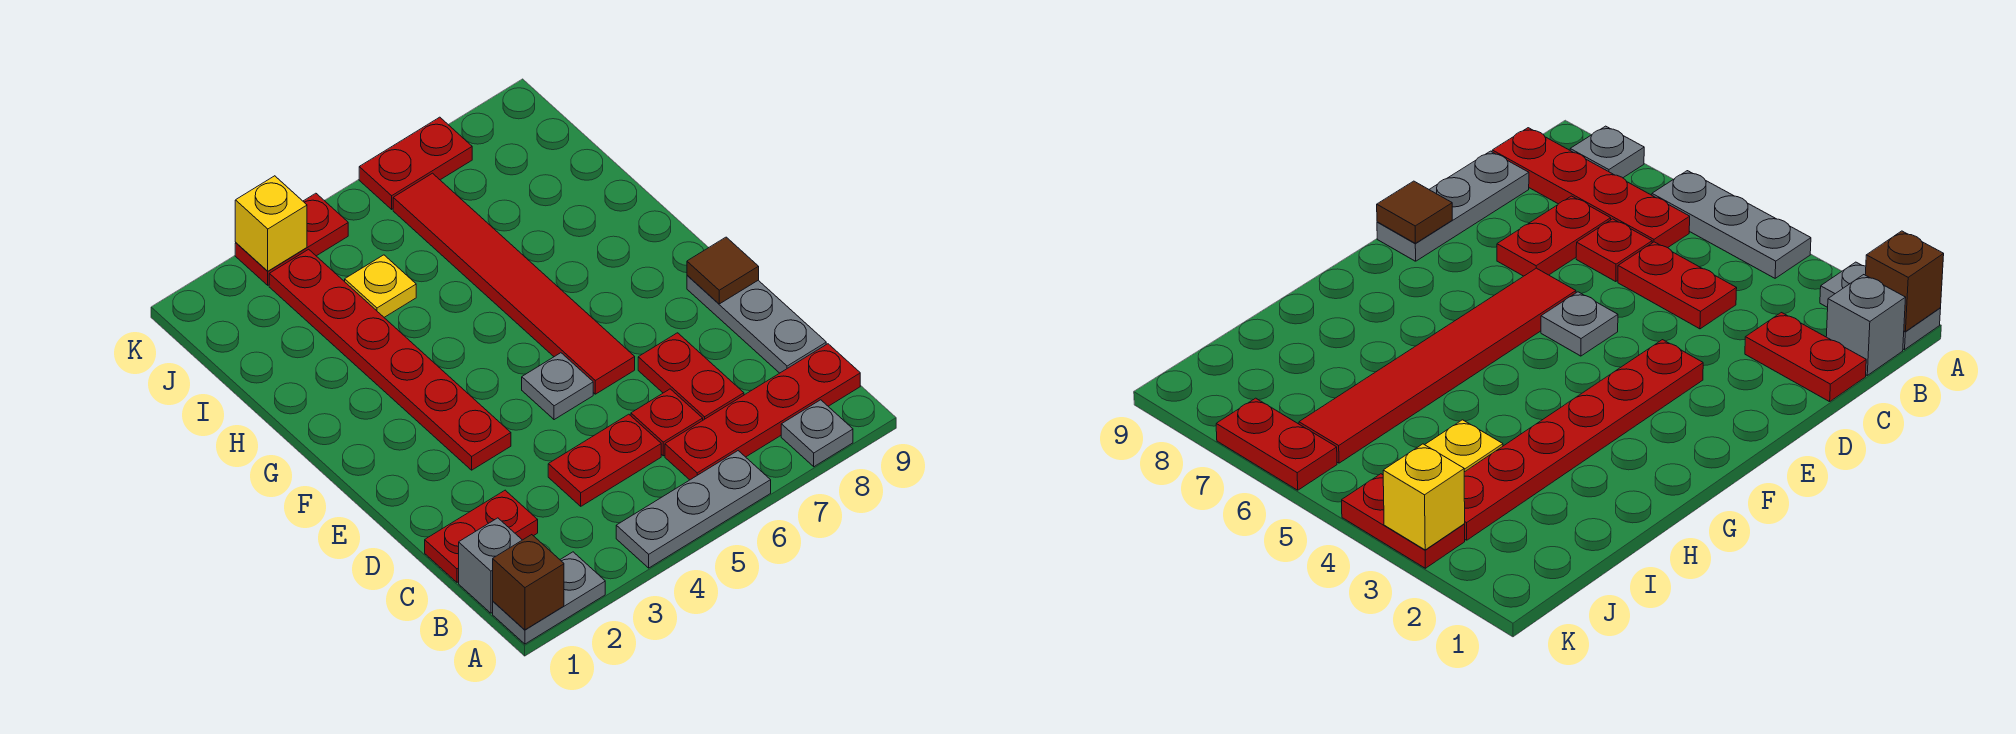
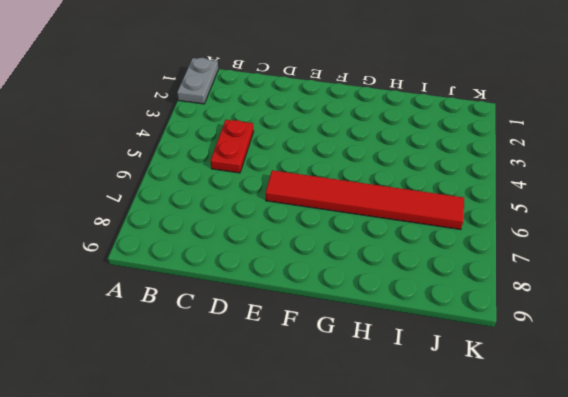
none -> grey 1x3 plate [616,451,771,568]
none -> grey 1x1 plate [781,400,853,467]
none -> grey 1x1 brick [459,518,522,613]

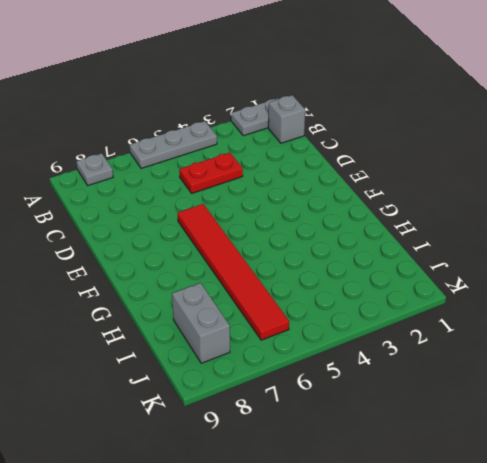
grey 1x2 brick [172,283,230,363] -> none
none -> red 1x4 plate [665,344,860,480]
none -> red 1x2 plate [425,490,538,582]
none -> red 1x1 plate [631,389,703,456]

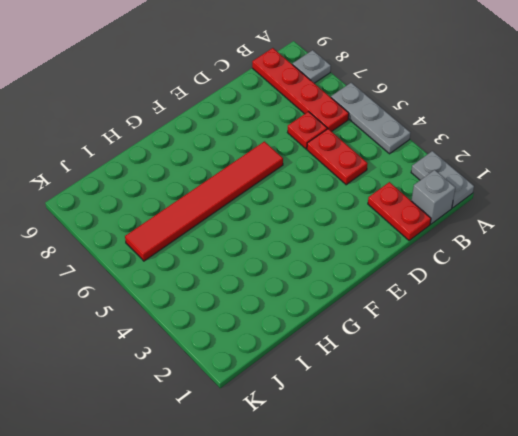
none -> red 1x2 plate [638,333,744,420]
none -> grey 1x3 plate [687,275,826,373]
none -> red 1x6 plate [269,249,511,470]

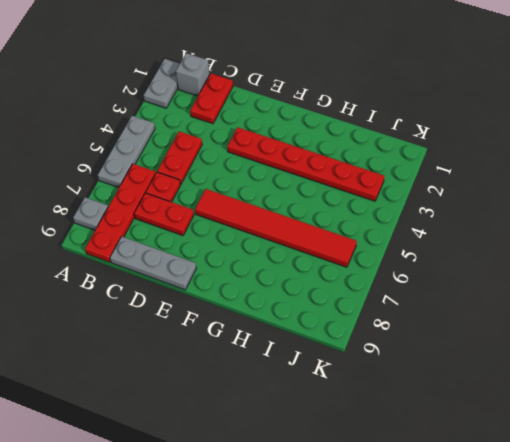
none -> grey 1x1 plate [522,353,593,420]
none -> yellow 1x1 plate [345,255,416,317]
none -> red 1x2 plate [235,193,348,285]

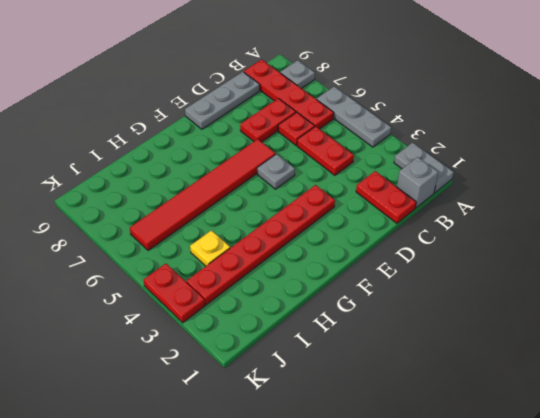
none -> red 1x2 plate [359,117,472,209]
none -> brown 1x1 brick [493,535,564,630]
none -> brown 1x1 tile [687,237,759,304]

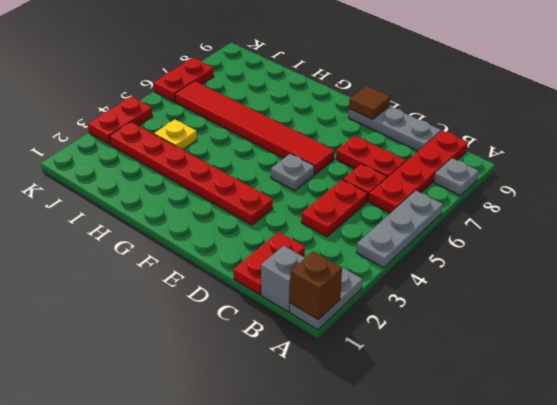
none -> yellow 1x1 brick [235,176,307,271]

